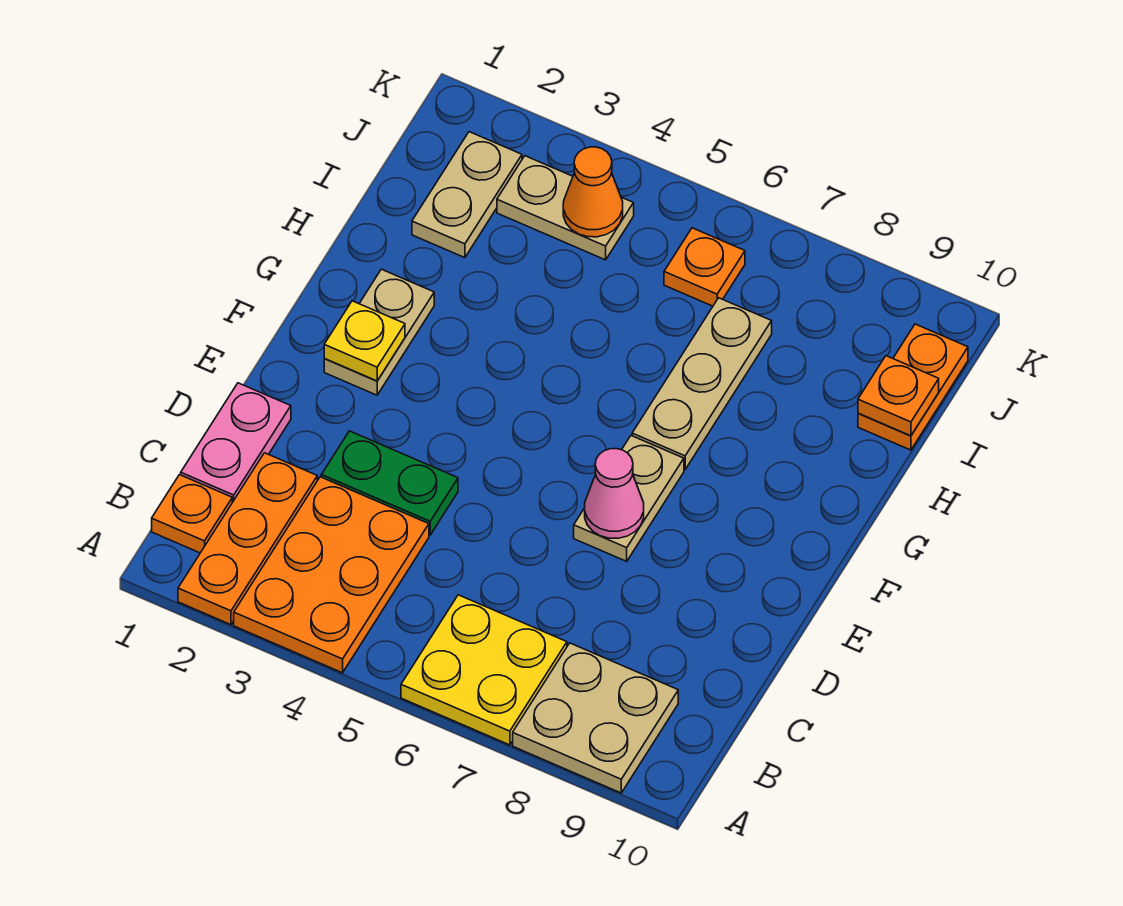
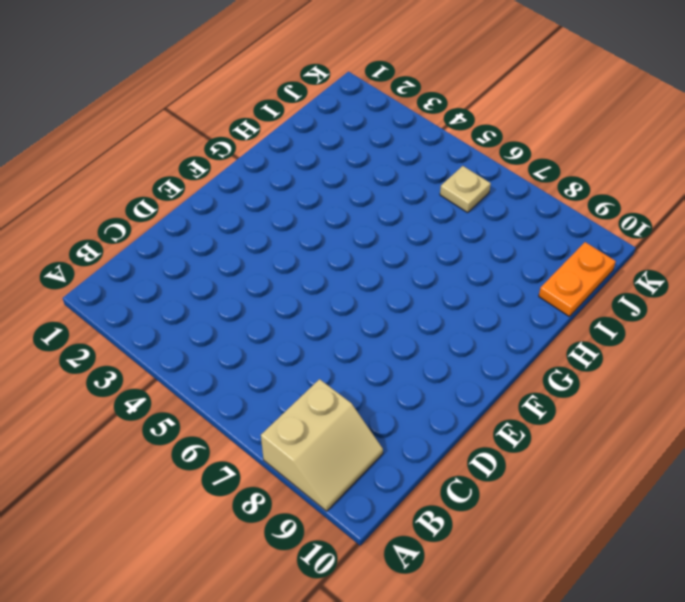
tan 2x2 slope [261,379,383,511] -> tan 2x2 plate [513,643,678,793]
tan 1x1 plate [440,166,491,213] -> orange 1x1 plate [664,228,745,306]
none -> orange 1x3 plate [178,453,317,625]
none -> orange 2x3 plate [234,477,429,673]
none -> yellow 2x2 plate [401,595,567,745]

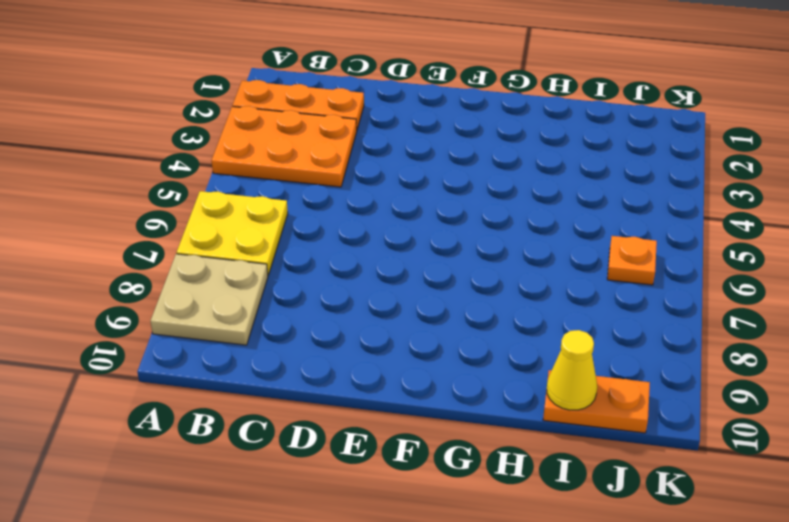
yellow 1x1 cone [547,330,597,410] -> orange 1x1 plate [858,356,939,436]
none -> orange 1x1 plate [152,475,232,553]
none -> pink 1x2 plate [181,383,291,502]
none -> green 1x2 plate [321,431,458,535]

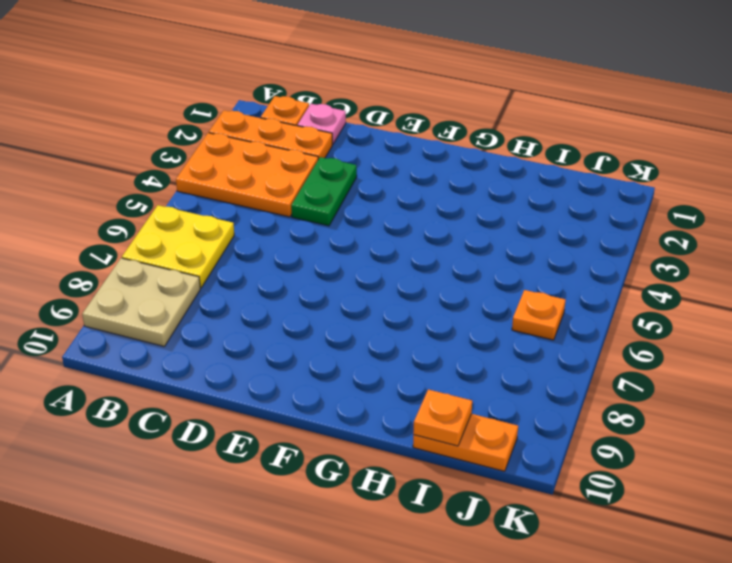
pink 1x1 plate [297,104,346,144] -> pink 1x2 plate [181,383,291,502]
none -> tan 1x2 plate [574,436,684,561]
none -> tan 1x2 plate [324,269,434,395]
none -> tan 1x3 plate [632,298,772,470]

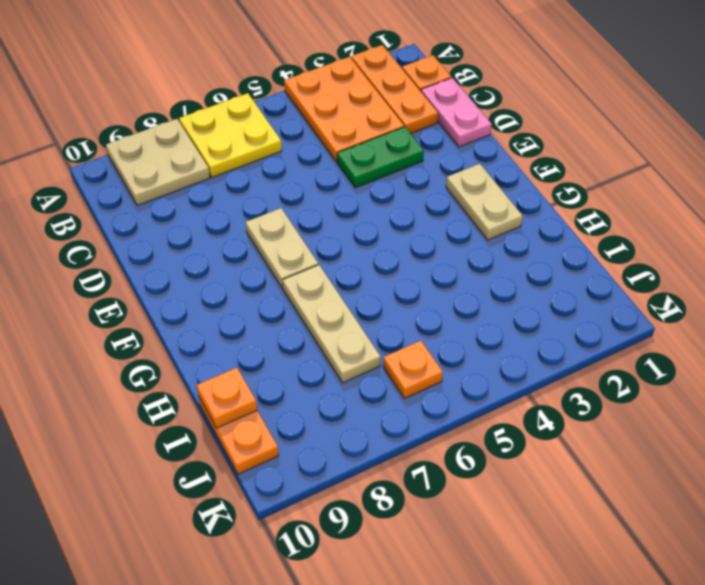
none -> tan 1x2 plate [412,132,522,258]
none -> tan 1x2 plate [497,156,634,260]
none -> pink 1x1 cone [585,449,644,538]

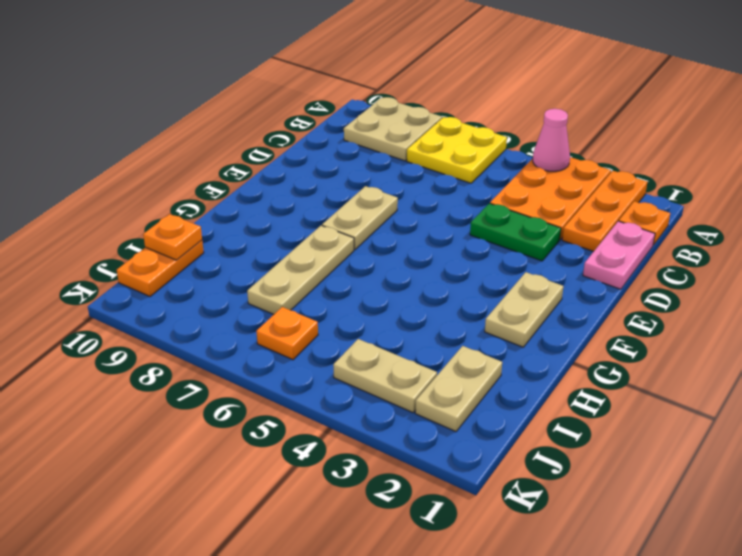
pink 1x1 cone [533,109,570,171] -> pink 1x1 cone moved to [585,449,644,538]
none -> yellow 1x1 plate [324,301,405,381]
none -> orange 1x1 cone [563,147,623,237]

